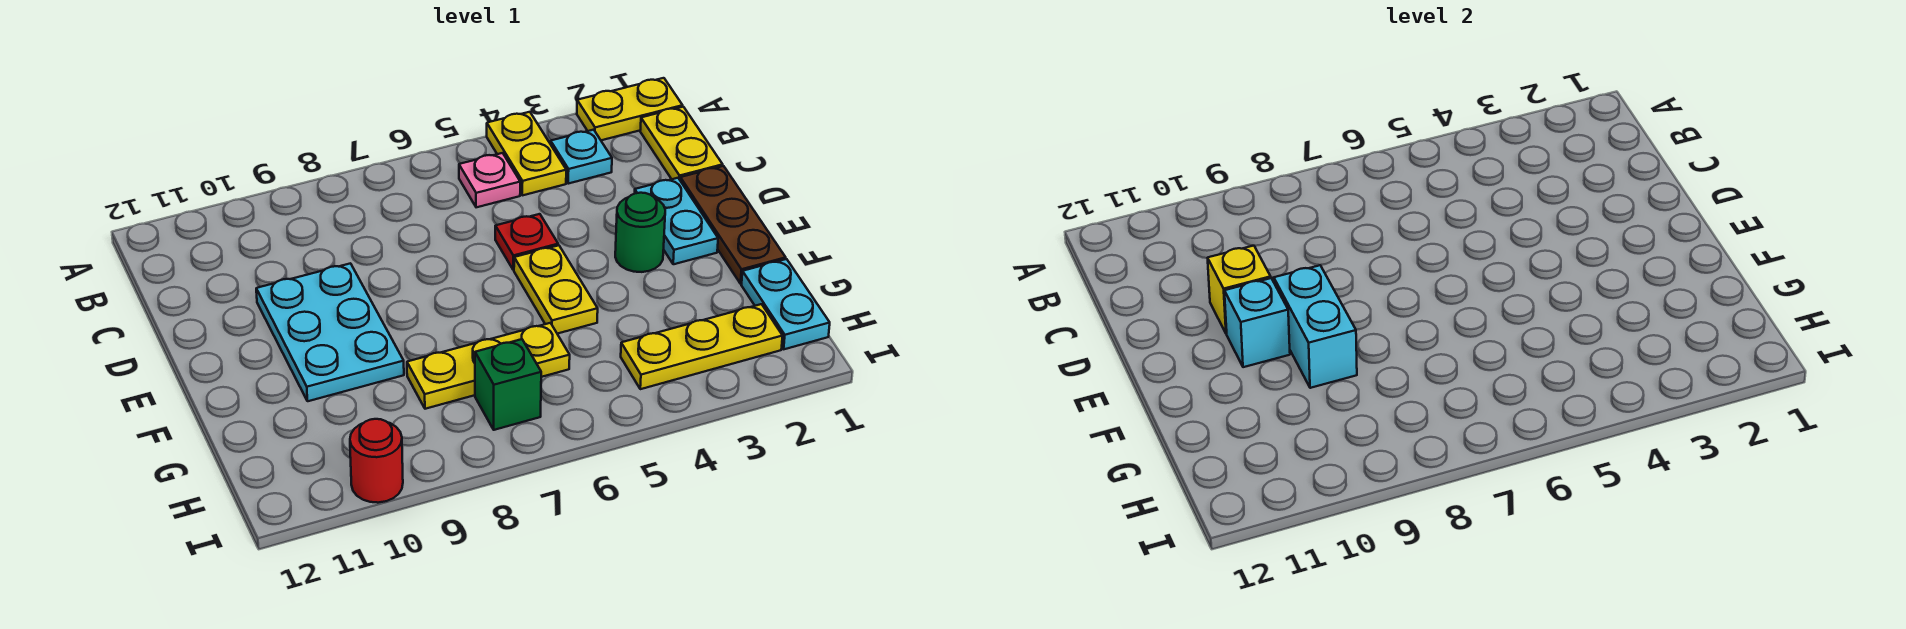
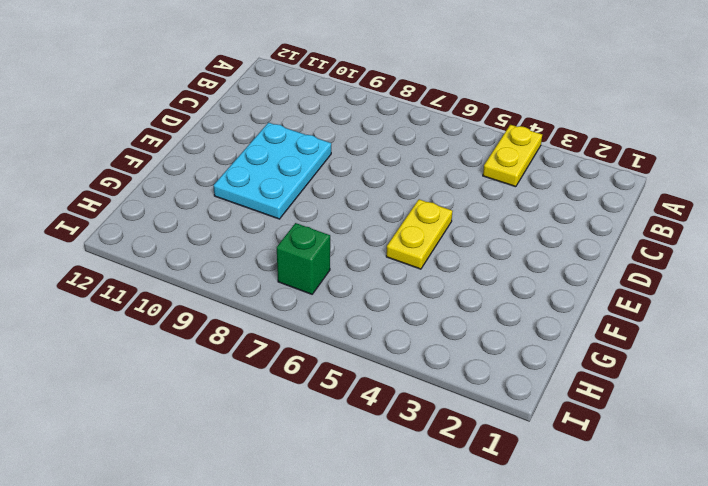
none -> yellow 1x2 plate [577,78,683,140]
none -> yellow 1x2 plate [640,107,723,180]
none -> cyan 1x1 plate [551,130,612,184]

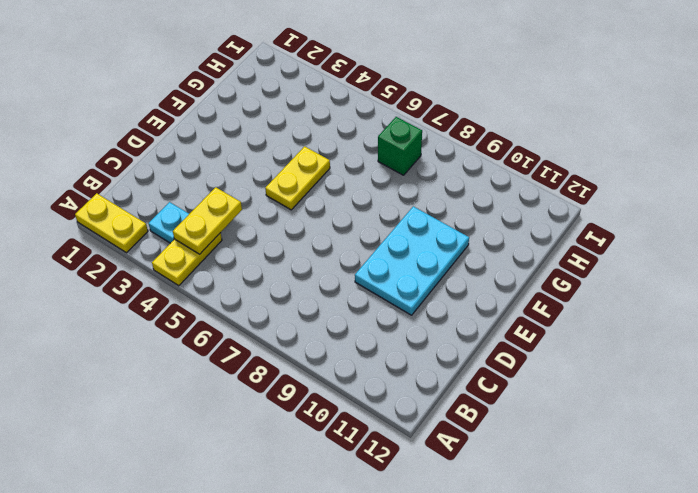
yellow 1x2 plate [173,187,242,254] -> yellow 1x2 plate moved to [640,107,723,180]
none -> pink 1x1 plate [459,153,520,207]
none -> brown 1x3 plate [680,166,786,284]
none -> cyan 1x2 plate [635,178,718,264]

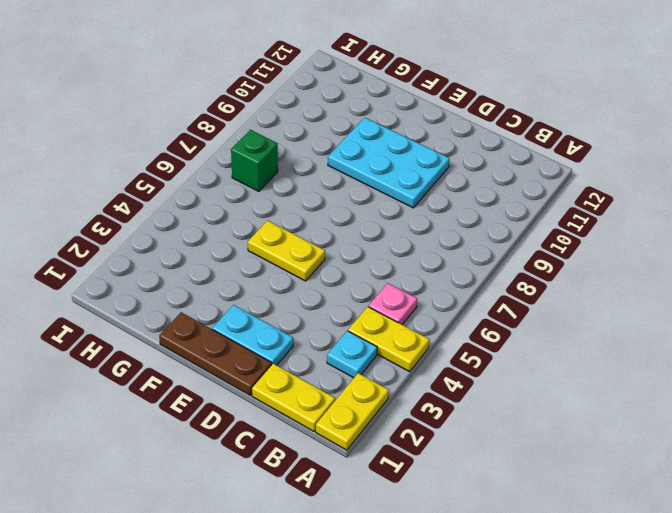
none -> red 1x1 plate [495,214,558,270]
none -> green 1x1 round brick [615,193,665,272]
none -> cyan 1x2 plate [742,259,830,349]

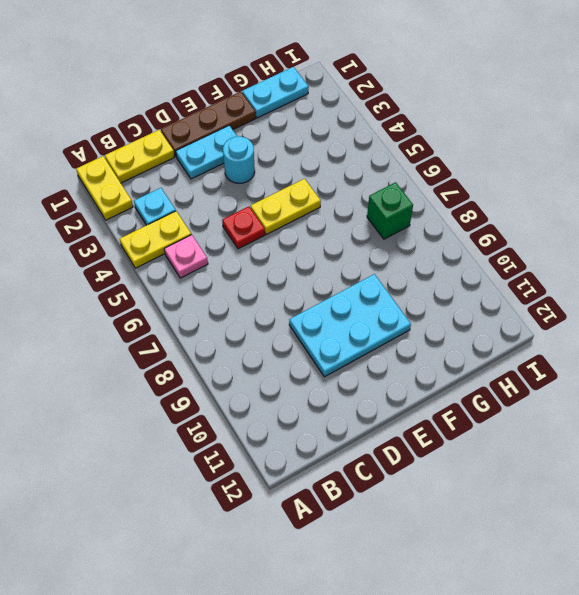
cyan 1x1 round brick [223,136,255,183] -> green 1x1 round brick [615,193,665,272]
none -> yellow 1x3 plate [407,323,570,409]
none -> yellow 1x3 plate [621,304,782,389]
none -> red 1x1 round brick [350,419,403,503]

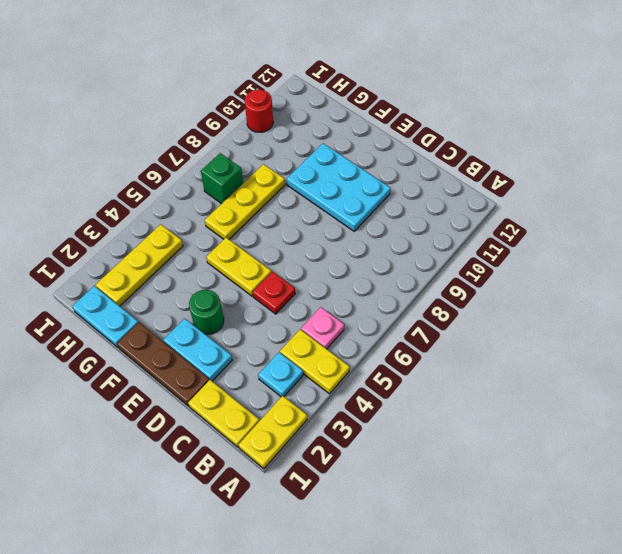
none -> yellow 1x1 brick [1208,246,1271,334]
none -> cyan 1x2 brick [1274,265,1357,388]
none -> cyan 1x1 brick [1224,278,1290,367]

